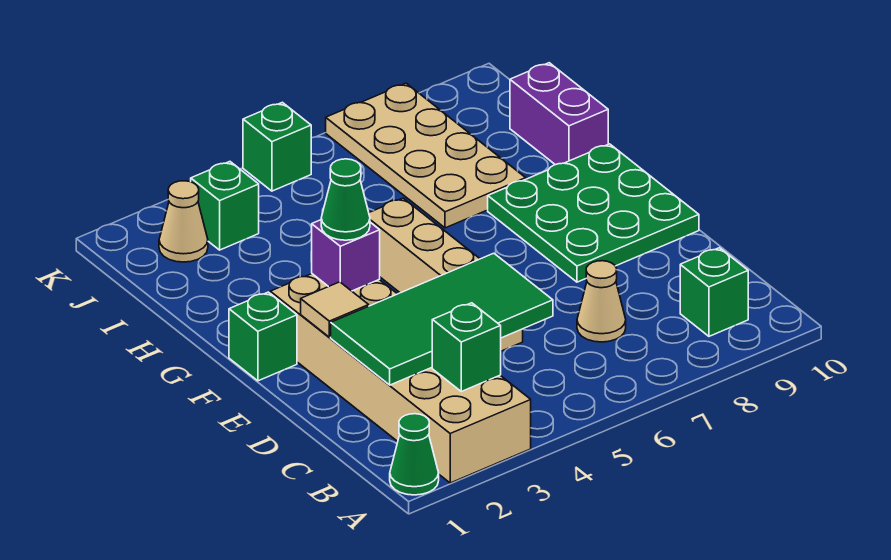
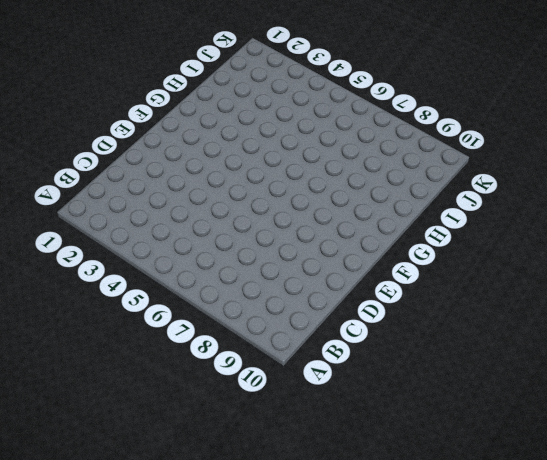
none -> green 1x1 cone [390,414,439,495]
none -> tan 2x6 brick [270,274,531,483]
none -> green 1x1 brick [680,248,748,336]

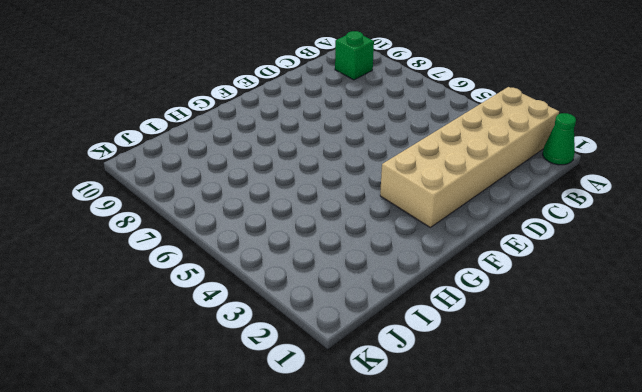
none -> tan 1x1 cone [577,261,626,342]
none -> tan 1x4 brick [369,198,523,351]
none -> green 3x3 plate [488,144,699,282]

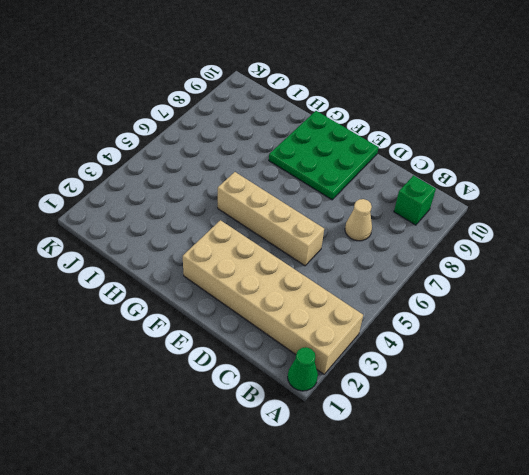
none -> green 1x1 brick [229,292,297,381]
none -> tan 2x4 plate [326,83,526,228]
none -> purple 1x2 brick [510,63,608,165]

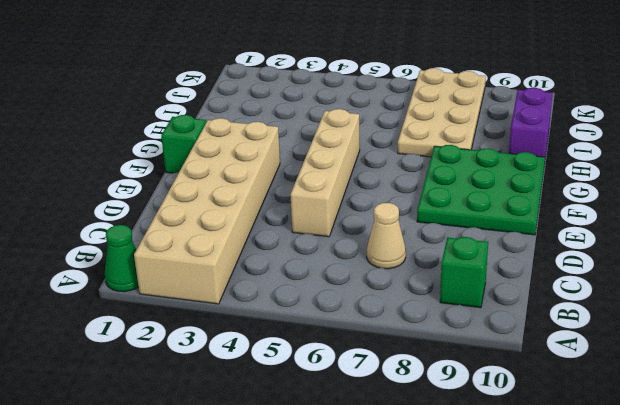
none -> tan 1x1 cone [159,181,208,262]
none -> green 1x1 brick [191,162,259,250]
none -> green 1x1 brick [243,102,311,191]

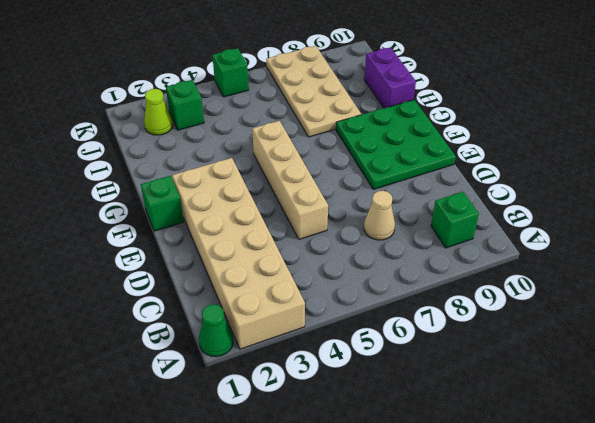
lime 1x1 cone [144,89,173,135] -> tan 1x1 cone [159,181,208,262]
none -> green 1x1 brick [432,303,501,391]
none -> green 2x4 tile [331,253,553,385]
none -> tan 1x1 tile [301,282,369,337]

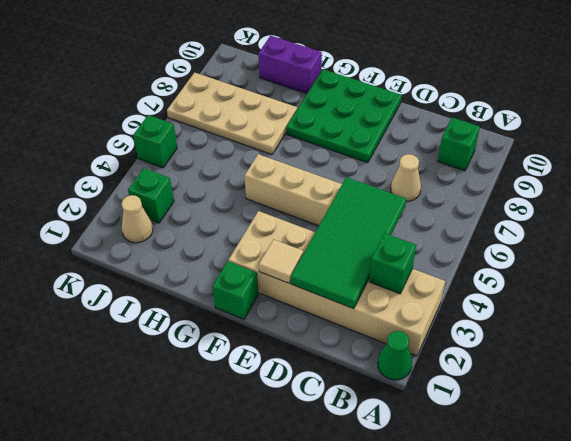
none -> purple 1x1 brick [312,220,380,291]
none -> green 1x1 cone [321,159,370,240]

